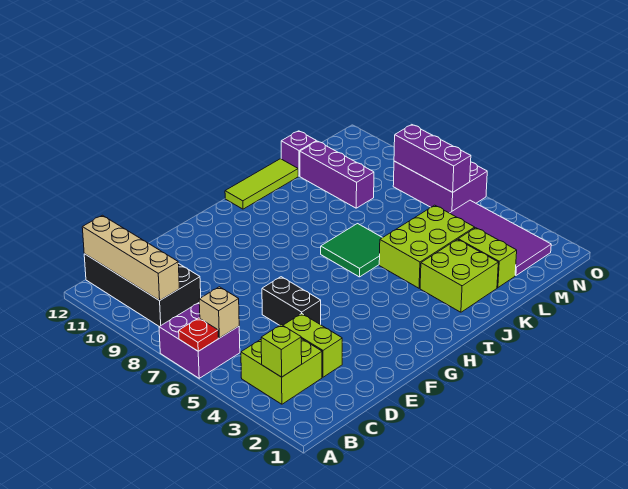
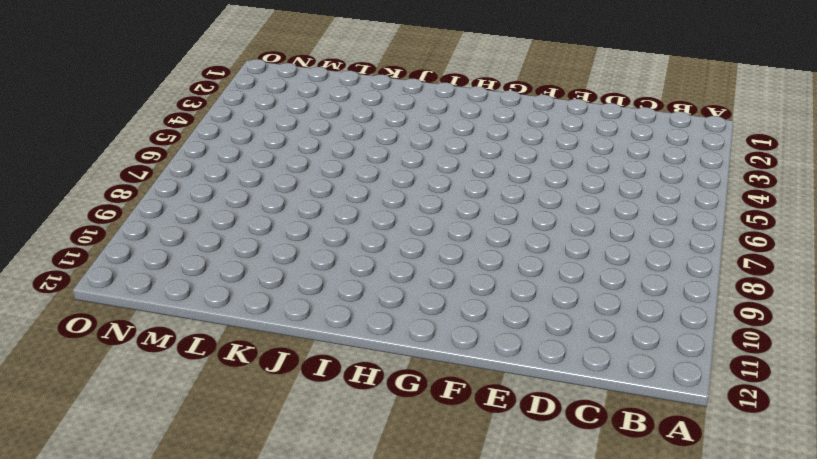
none -> purple 2x2 brick [159,303,240,378]
none -> lime 2x2 brick [241,339,322,404]
none -> black 2x4 brick [84,254,201,327]

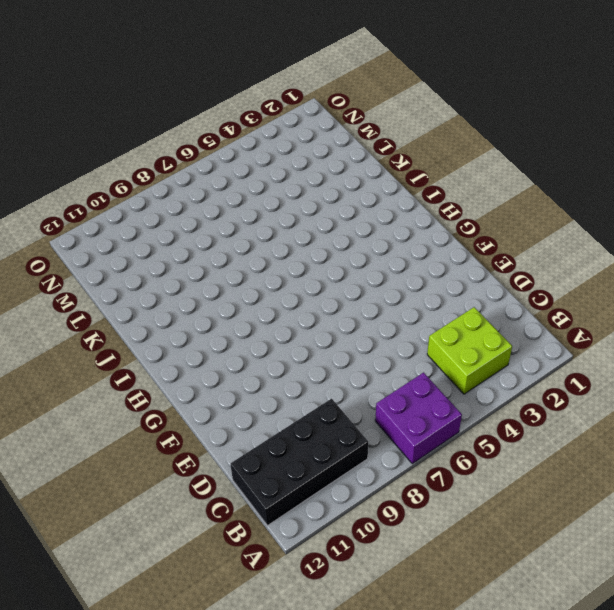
none -> lime 1x2 brick [283,314,342,377]
none -> black 1x2 brick [262,277,321,325]
none -> green 2x2 tile [321,224,382,277]

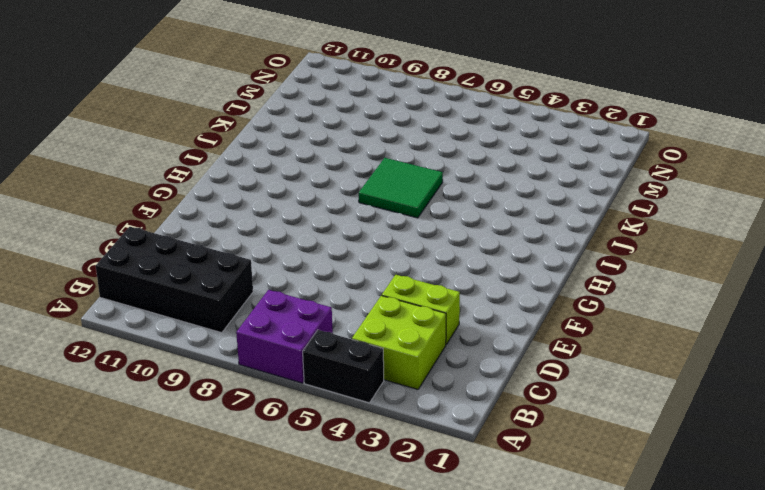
black 1x2 brick [303,330,384,403] -> black 1x2 brick moved to [262,277,321,325]
none -> lime 1x3 tile [225,159,298,209]
none -> lime 2x2 brick [420,239,498,312]
none -> lime 2x3 brick [379,205,475,288]

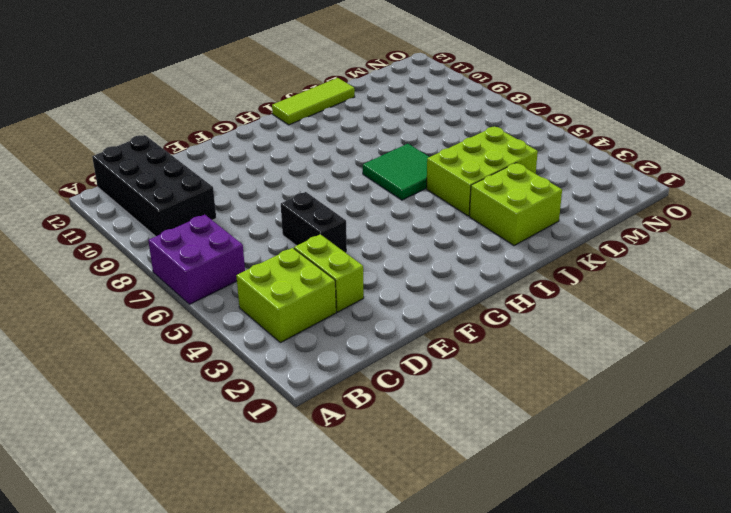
none -> lime 1x2 brick [458,228,517,288]
none -> purple 1x3 brick [300,141,374,208]
none -> purple 1x1 brick [281,131,317,176]

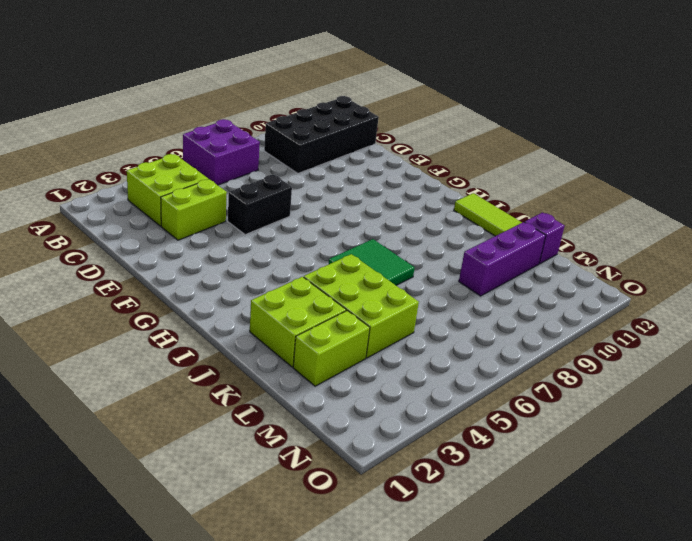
none -> purple 2x4 tile [450,200,551,275]
none -> purple 2x3 brick [393,161,487,213]
none -> red 1x1 plate [179,318,218,351]

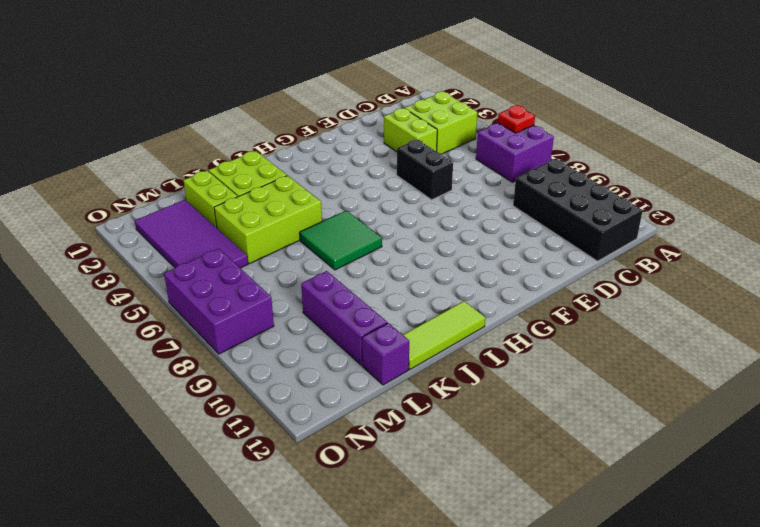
none -> lime 1x1 brick [261,325,302,377]
none -> tan 1x1 brick [199,287,239,338]
none -> tan 1x4 brick [82,215,179,301]

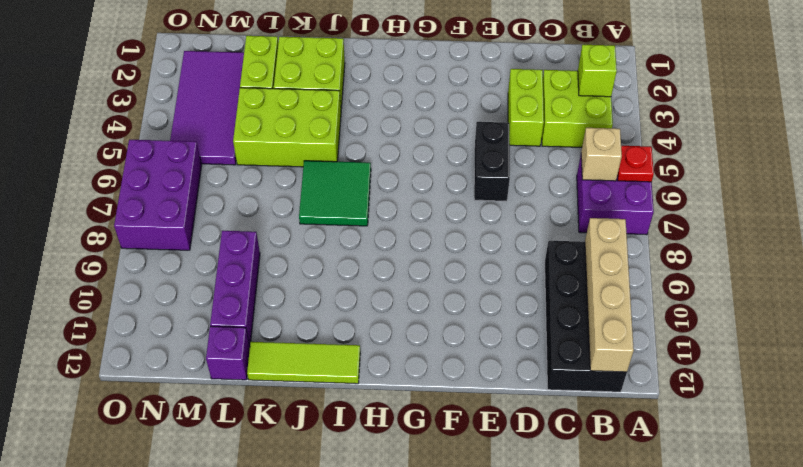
none -> purple 1x3 brick [394,125,471,192]

